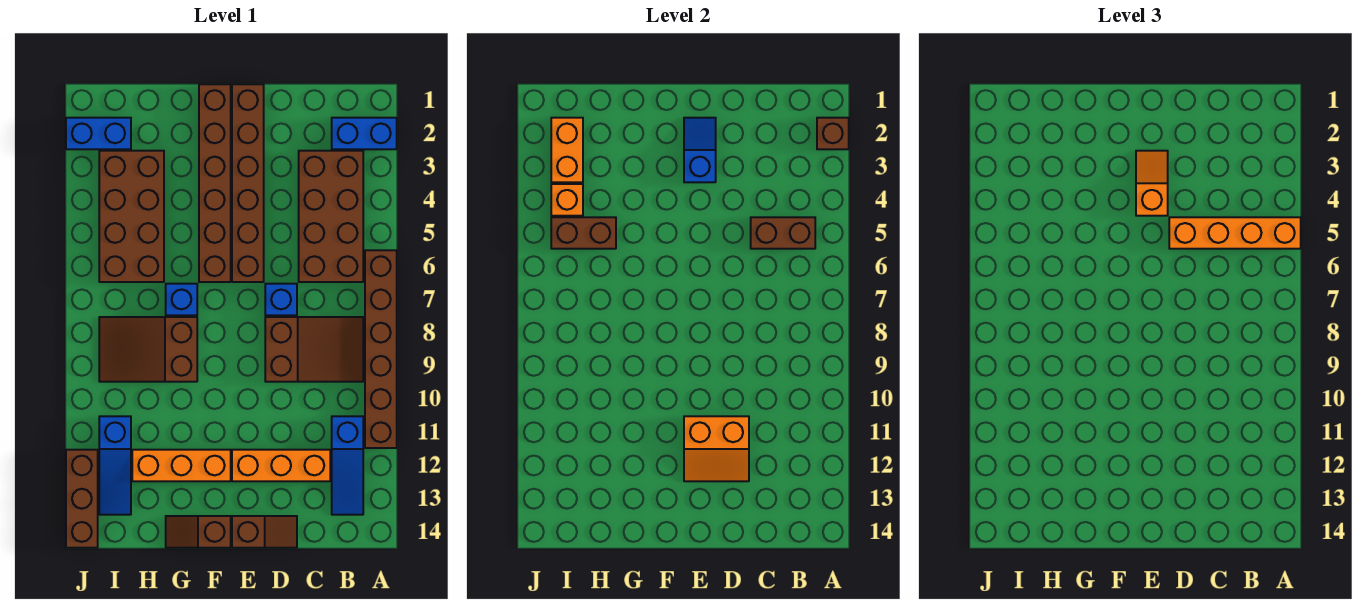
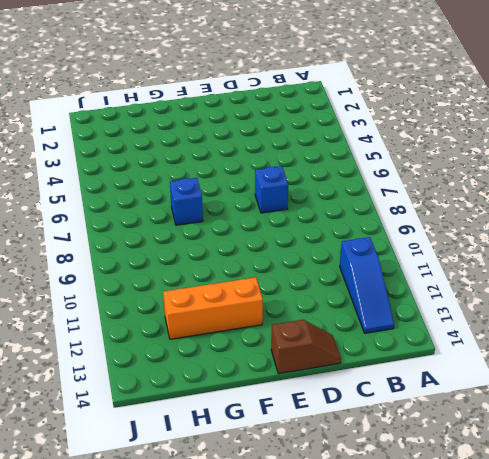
none -> blue 1x2 brick [332,118,397,149]
none -> brown 1x6 brick [365,250,397,448]
none -> brown 2x4 brick [299,151,363,282]

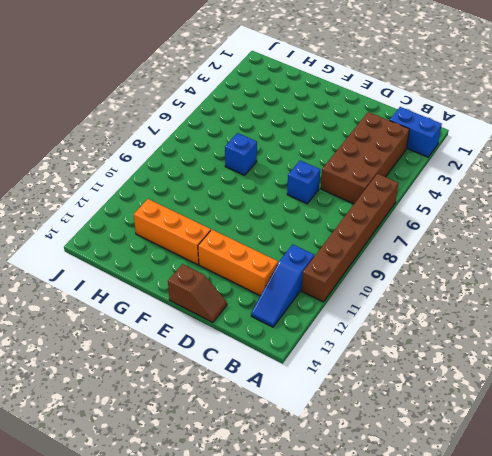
none -> brown 2x3 slope [265,317,363,382]
none -> brown 1x6 brick [232,84,264,282]
none -> brown 1x6 brick [199,84,231,282]

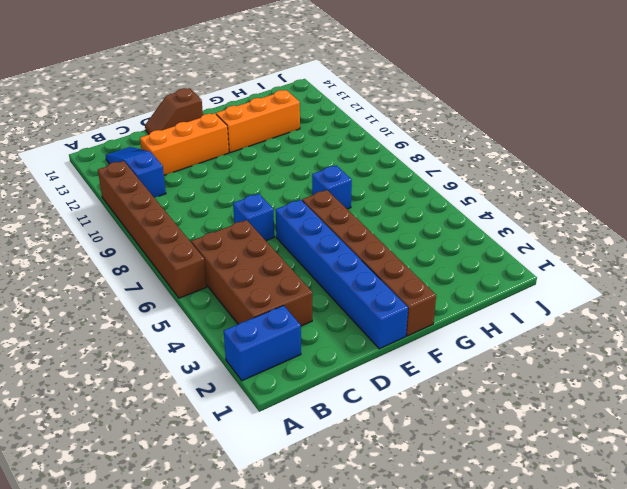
blue 1x6 brick [276,200,408,349] -> brown 1x6 brick [232,84,264,282]
none -> brown 2x3 slope [265,317,363,382]
none -> brown 1x2 slope [166,516,231,548]
none -> brown 2x3 slope [99,317,197,382]

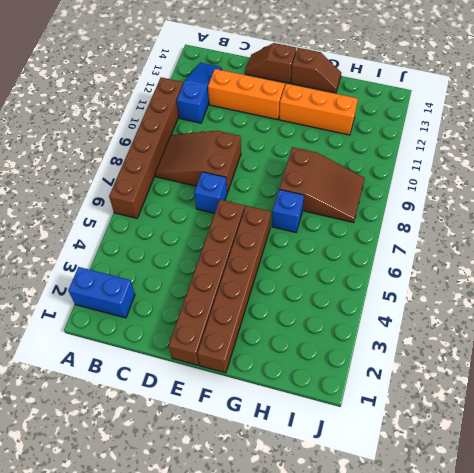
none -> brown 2x4 brick [299,151,363,282]
none -> brown 2x4 brick [99,151,164,282]
none -> blue 1x2 brick [66,118,131,149]

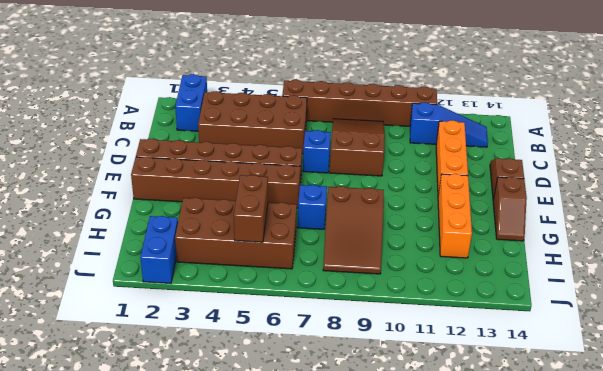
none -> blue 1x3 slope [99,416,131,515]
none -> brown 1x3 brick [66,450,98,548]
none -> brown 1x1 brick [817,118,849,149]

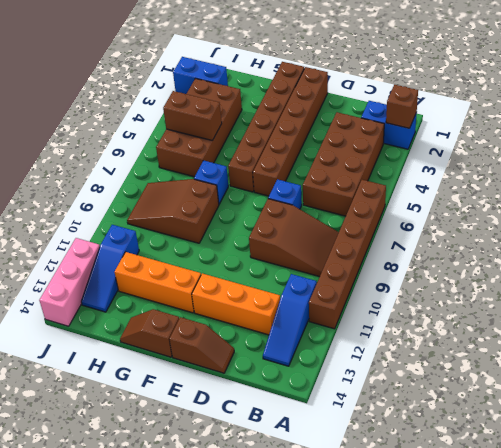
pink 1x3 brick [39,238,100,326] -> brown 1x3 brick [66,450,98,548]
none -> brown 1x2 brick [751,217,815,249]
none -> orange 2x2 slope [684,416,749,481]
none -> blue 1x2 slope [684,118,716,182]

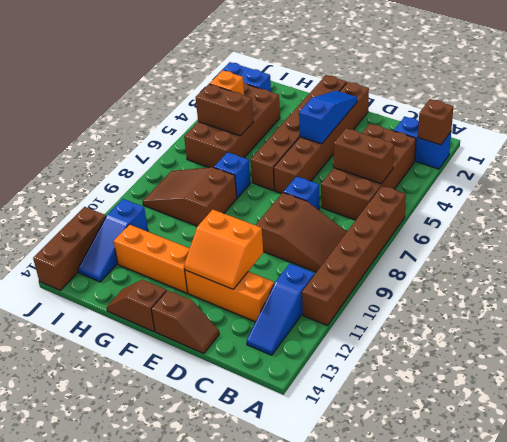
blue 1x3 slope [299,91,357,144] -> blue 1x2 slope [684,118,716,182]
none -> orange 1x2 brick [551,118,583,182]
none -> orange 1x4 brick [1169,217,1301,249]
none -> orange 1x2 slope [1136,151,1168,216]

